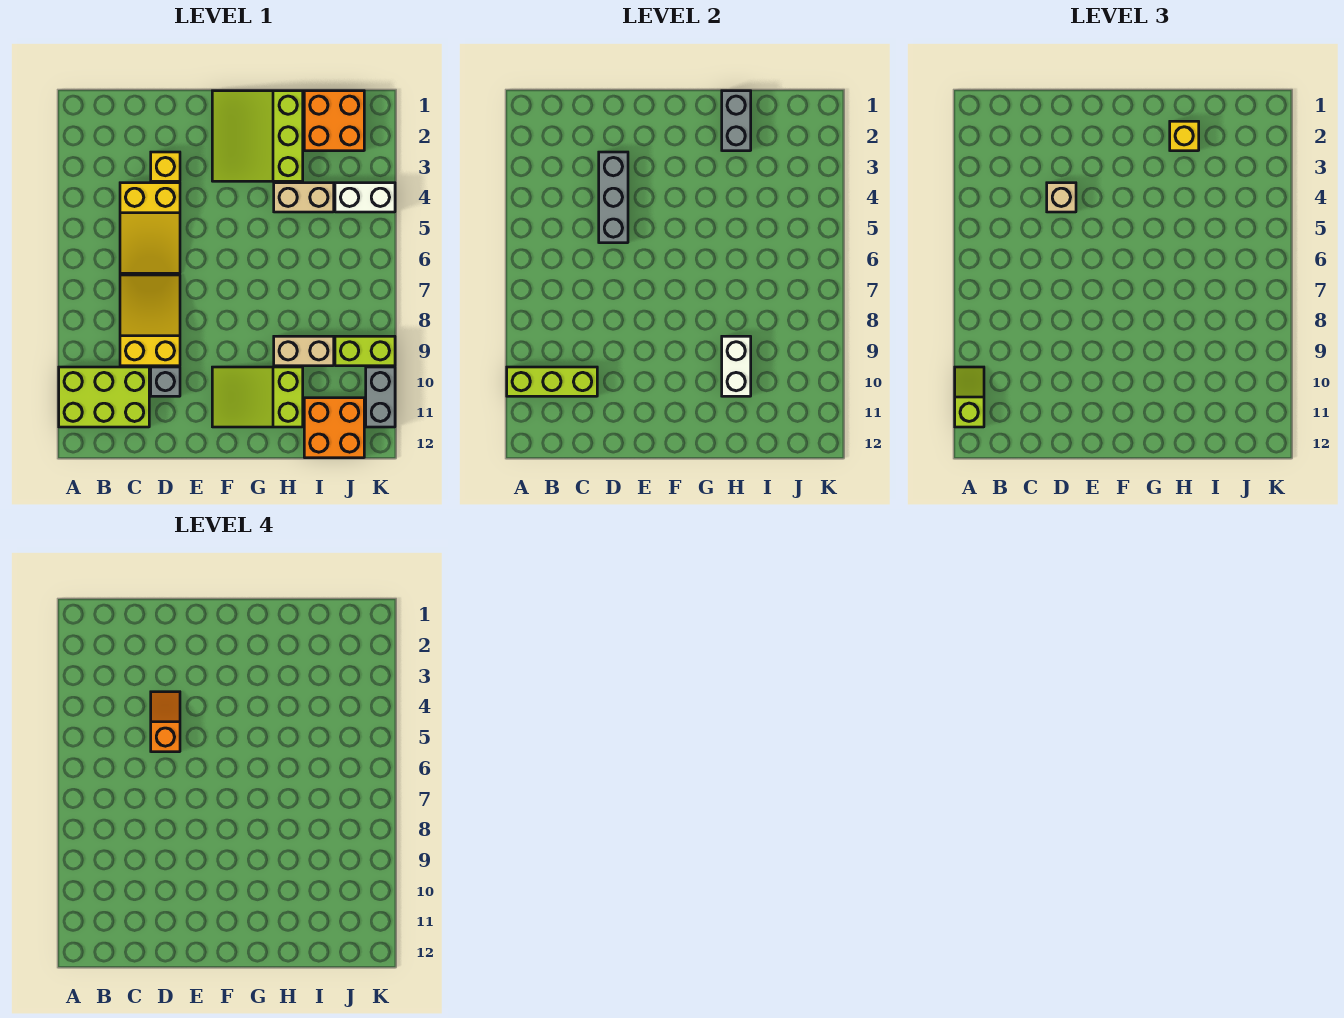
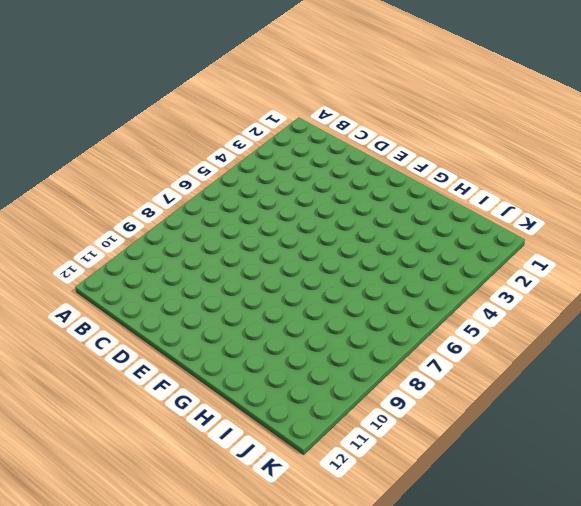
none -> lime 2x3 brick [59,367,149,427]
none -> yellow 2x3 slope [120,183,180,273]
none -> yellow 2x3 slope [120,275,180,366]

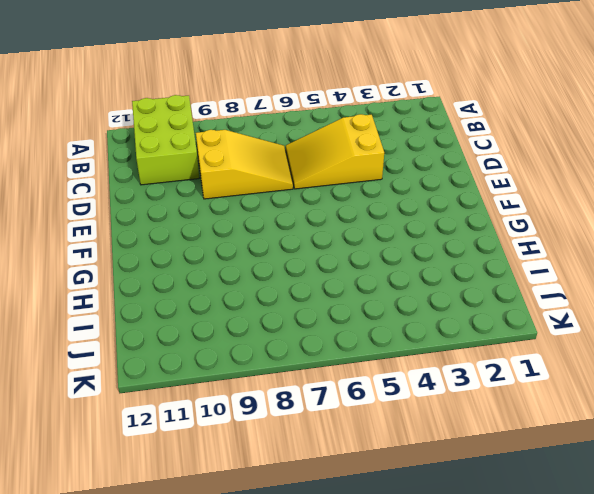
none -> yellow 1x1 brick [151,152,180,181]
none -> grey 1x1 brick [151,367,180,396]
none -> lime 3x3 slope [212,91,303,181]

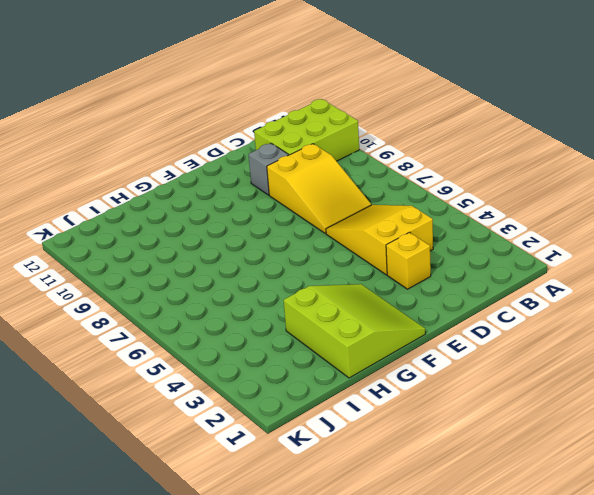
none -> lime 2x3 slope [212,367,303,427]
none -> tan 1x2 brick [274,183,334,212]
none -> tan 1x2 brick [274,336,334,366]

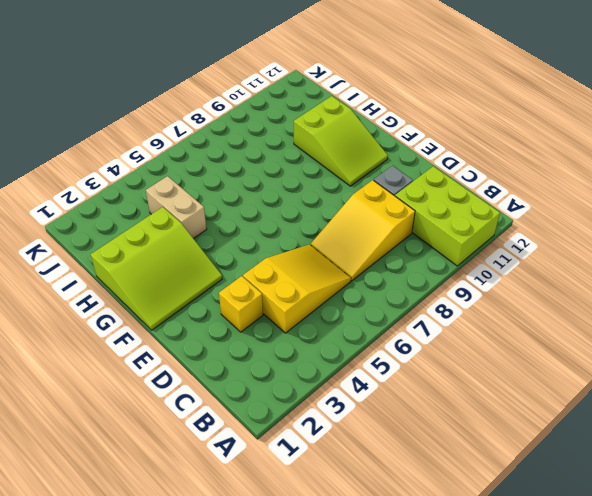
none -> tan 1x2 brick [274,336,334,366]
none -> orange 2x2 brick [304,91,364,151]
none -> orange 2x2 brick [304,398,364,458]

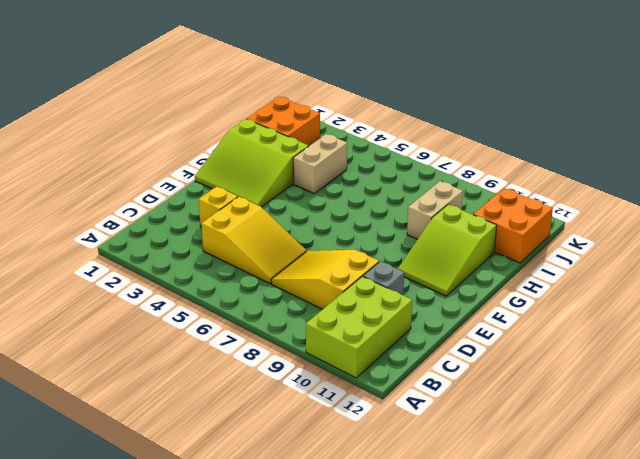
none -> white 1x2 brick [335,183,395,212]
none -> lime 1x2 brick [335,336,395,366]
none -> grey 1x2 brick [366,367,395,427]

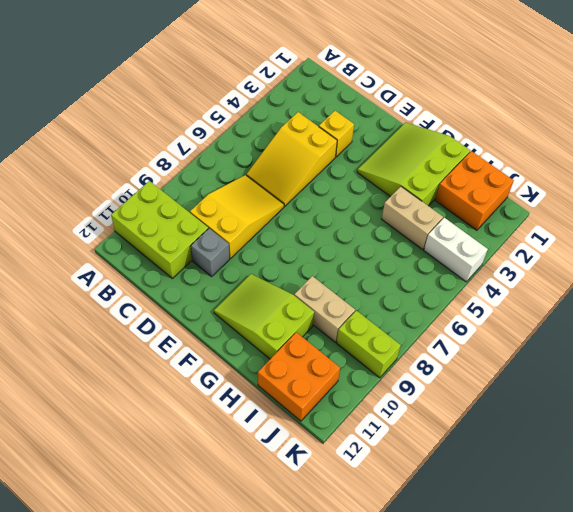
none -> grey 1x2 brick [366,367,395,427]
none -> lime 1x3 brick [507,367,597,396]
none -> grey 1x3 brick [599,152,628,243]

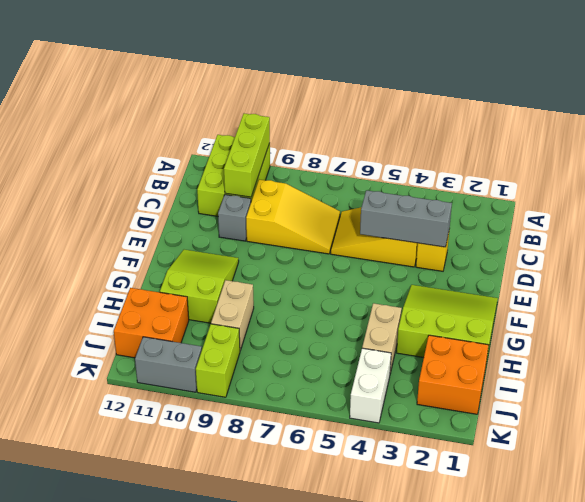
none -> grey 1x2 brick [722,91,751,151]
none -> white 1x2 brick [722,336,751,396]
none -> lime 1x2 slope [955,367,984,427]

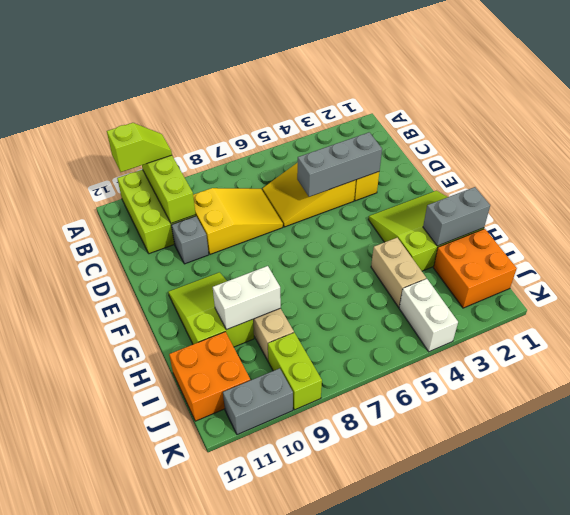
none -> tan 1x1 brick [1047,183,1076,212]
none -> yellow 1x1 brick [1170,121,1199,151]
none -> orange 1x2 slope [151,692,180,752]

